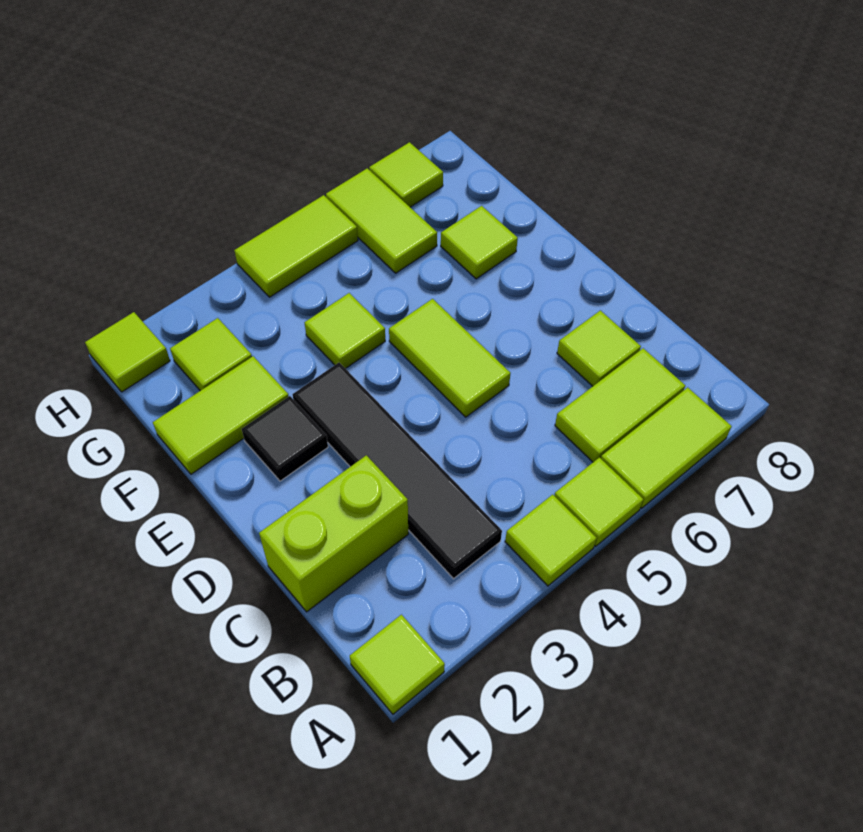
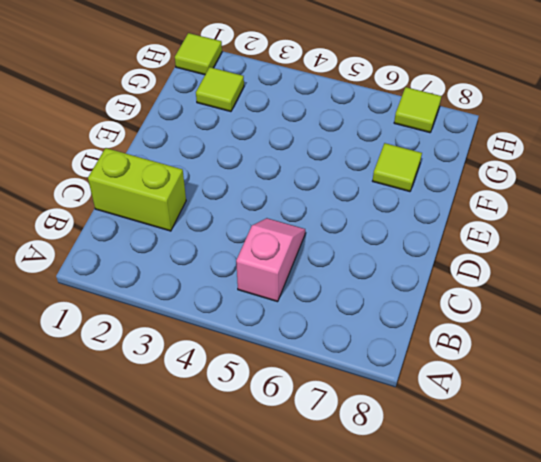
pink 1x2 slope [236,218,305,302] -> none
none -> lime 1x1 tile [350,615,445,714]
none -> lime 1x1 tile [505,495,596,586]
none -> lime 1x1 tile [554,458,643,546]

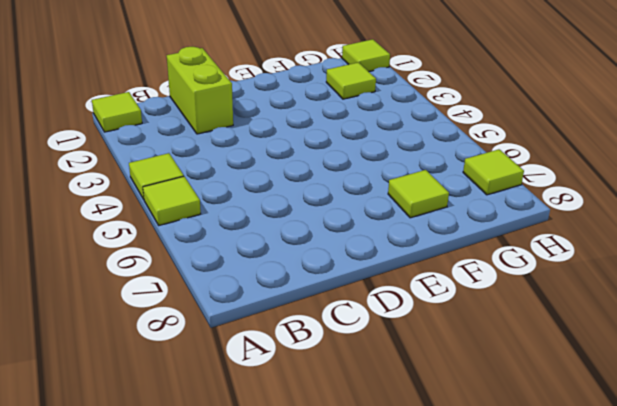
none -> lime 1x2 tile [601,387,732,508]
none -> black 1x4 tile [293,363,502,579]
none -> lime 1x2 tile [555,348,685,462]

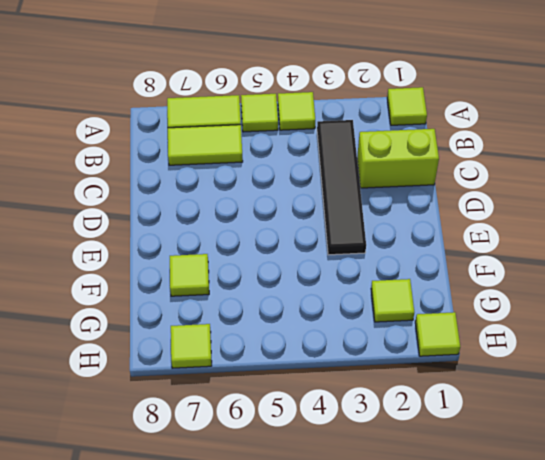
none -> lime 1x1 tile [557,310,641,386]
none -> lime 1x2 tile [389,299,511,417]
none -> black 1x1 tile [242,396,328,481]

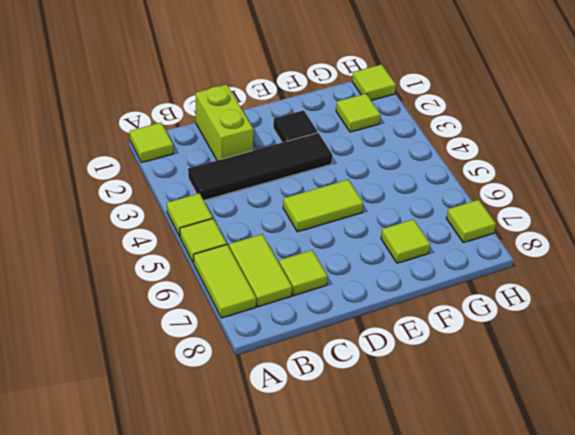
none -> lime 1x2 tile [153,356,289,474]
none -> lime 1x1 tile [305,293,385,369]
none -> lime 1x2 tile [326,168,437,273]

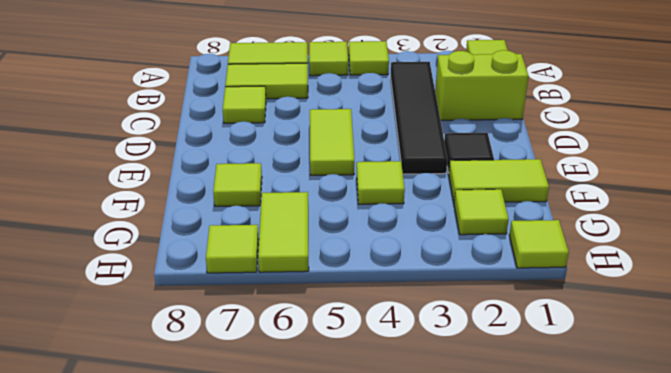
none -> lime 1x2 tile [234,195,358,297]

